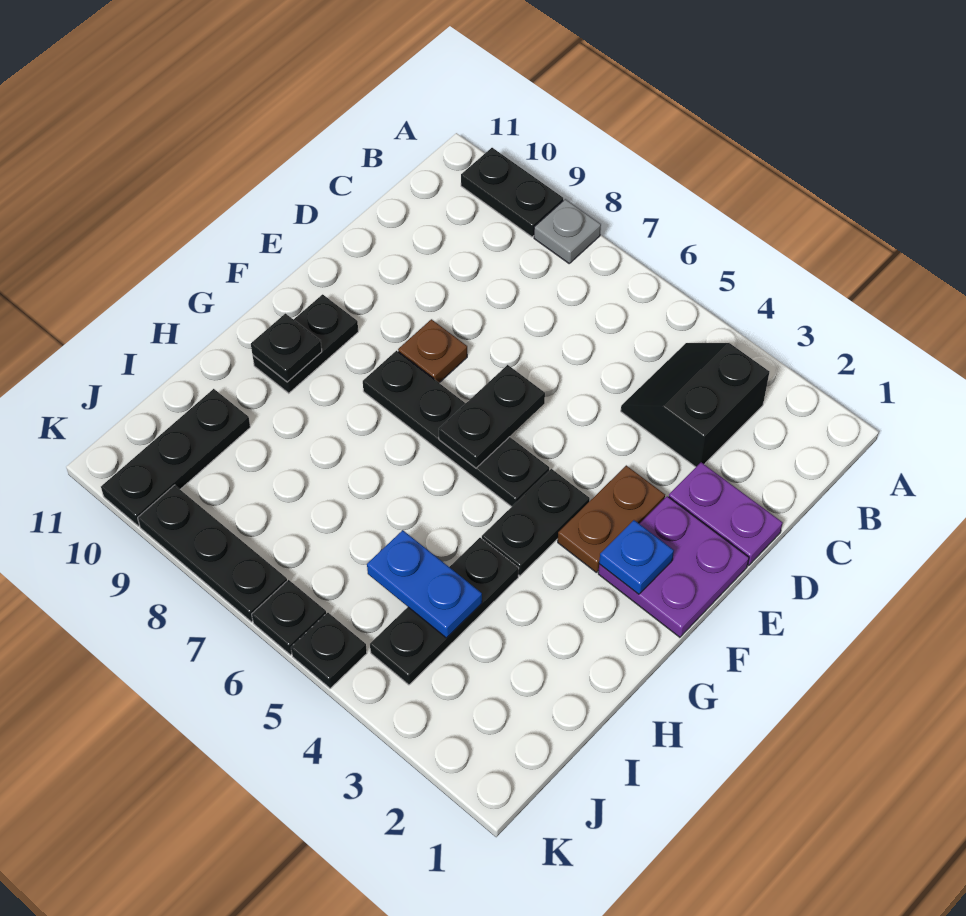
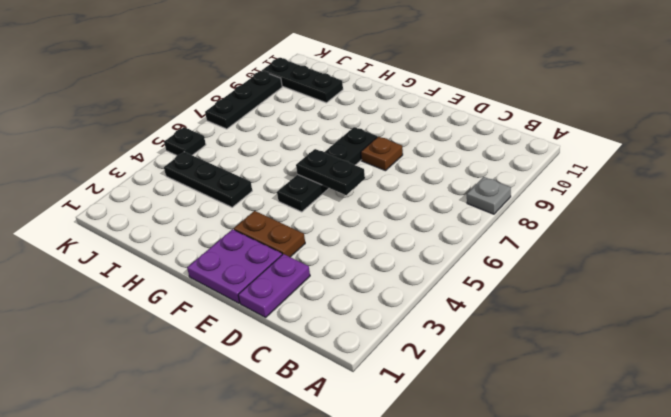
none -> black 1x2 plate [461,148,563,237]
none -> black 2x2 slope [621,343,770,467]
none -> black 1x2 plate [482,469,590,576]

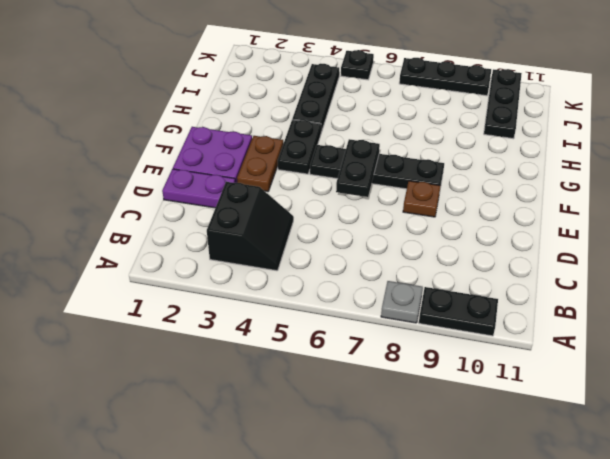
none -> black 1x2 plate [253,294,358,393]
none -> black 1x1 plate [252,580,326,655]
none -> blue 1x1 plate [599,520,674,594]

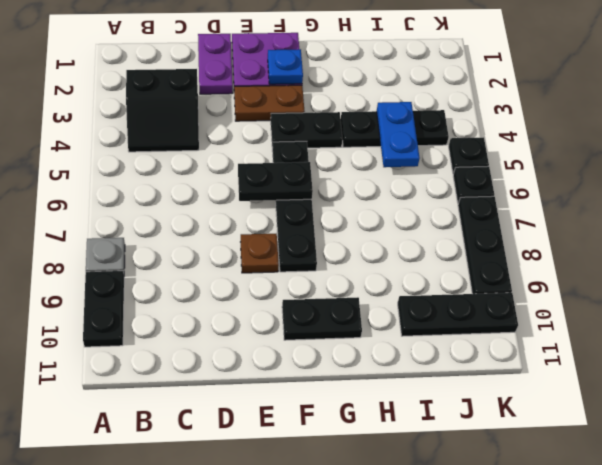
none -> black 1x1 plate [251,314,322,382]

